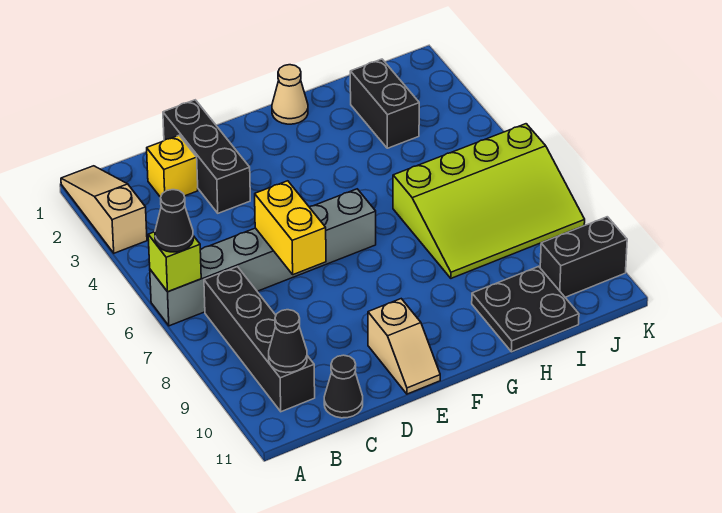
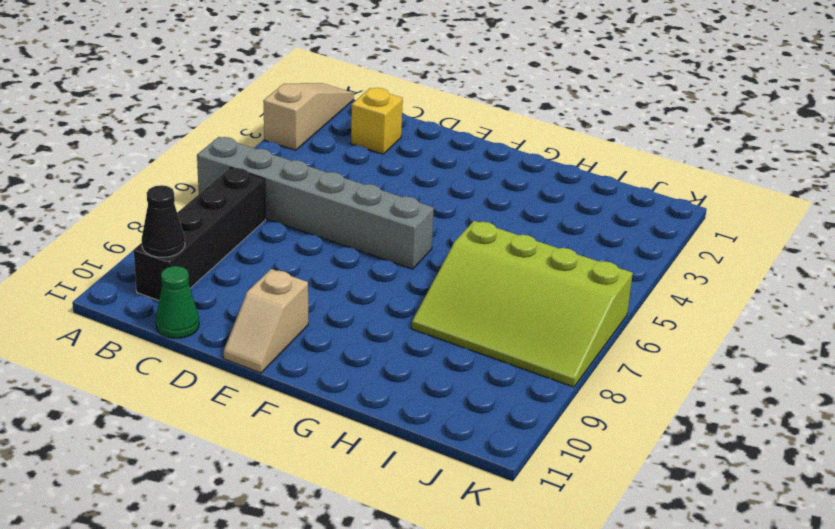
green 1x1 cone [156,266,199,338] -> black 1x1 cone [324,355,363,418]
none -> black 1x3 brick [163,100,250,213]
none -> tan 1x1 cone [272,65,308,124]
none -> black 2x2 plate [472,266,579,352]

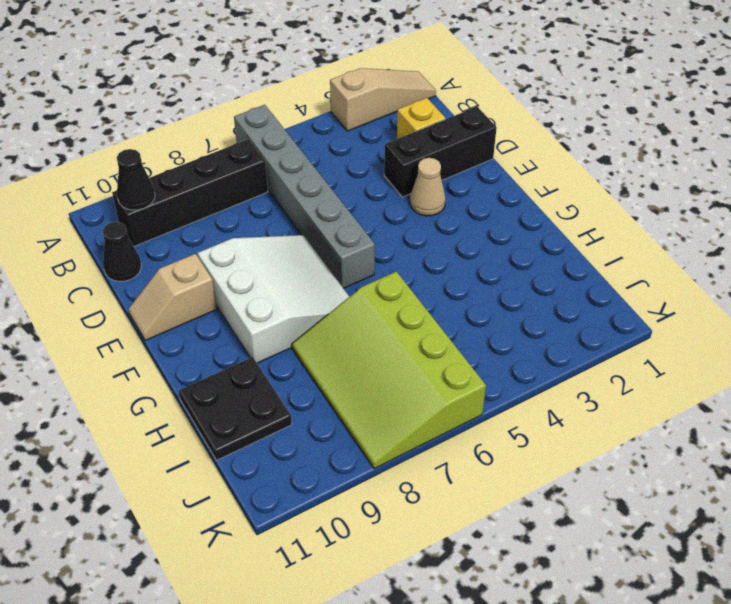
tan 1x1 cone [410,158,446,216] -> tan 1x1 cone moved to [272,65,308,124]
white 3x3 slope [197,235,349,363] -> none
none -> black 1x2 brick [350,59,419,148]
none -> black 1x2 brick [540,217,627,297]
none -> lime 1x1 brick [148,232,201,292]

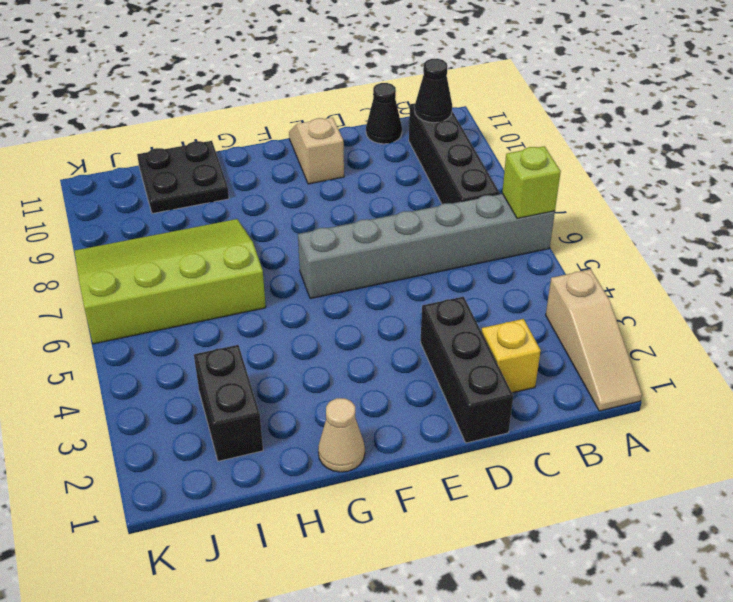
none -> black 1x2 brick [540,217,627,297]
none -> yellow 1x2 brick [255,181,326,275]
none -> black 1x1 cone [155,190,193,252]

